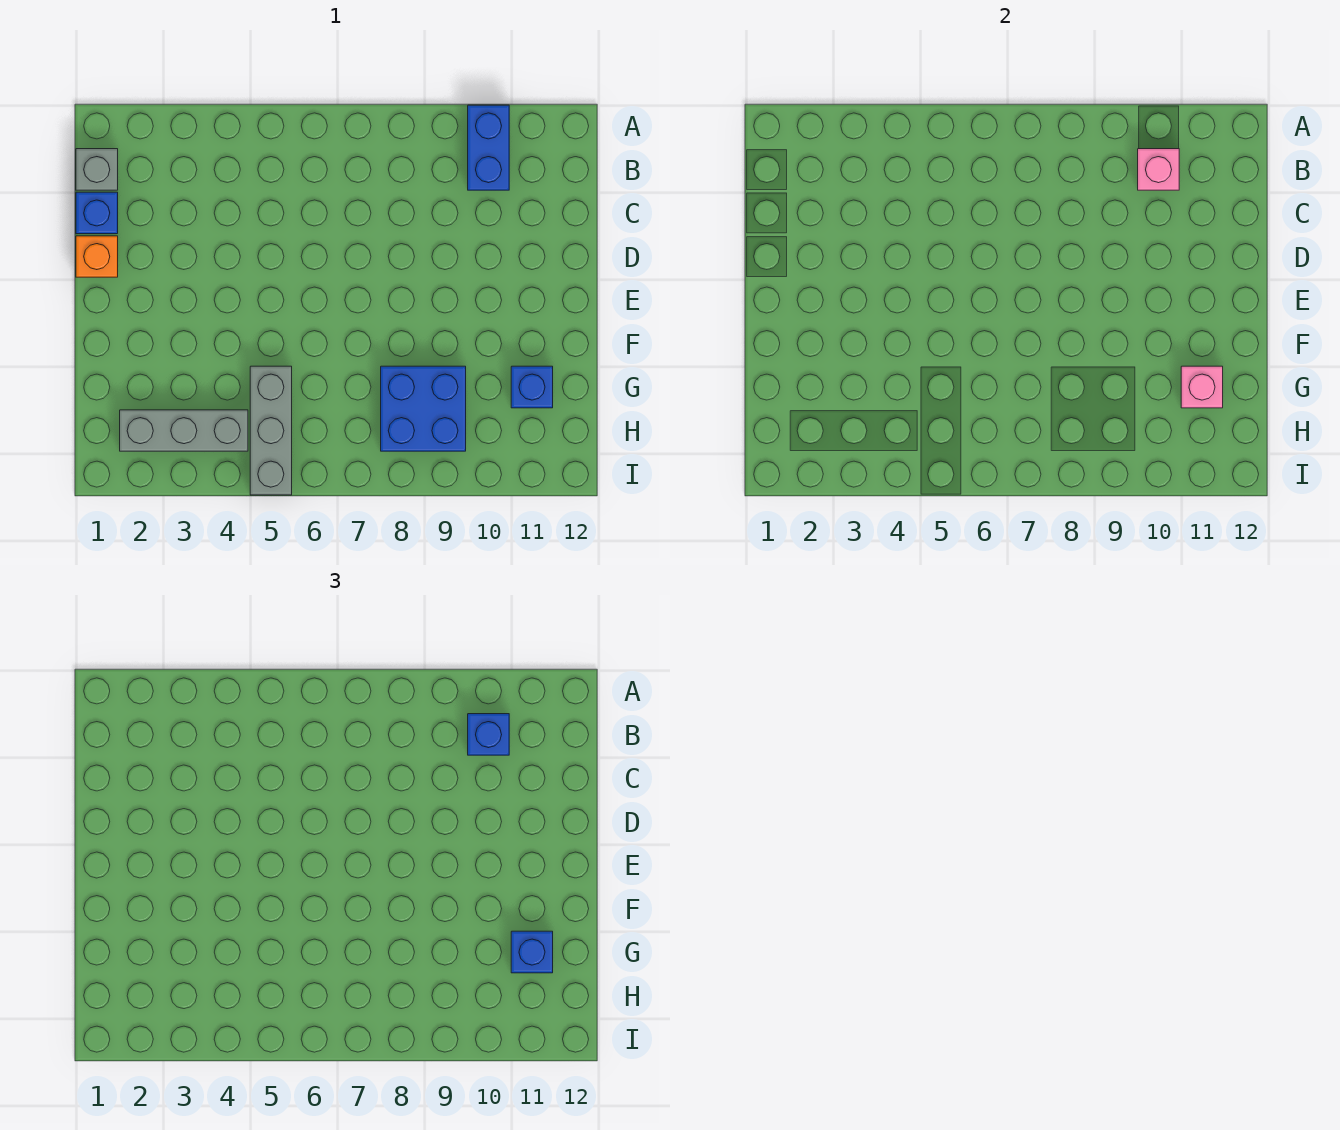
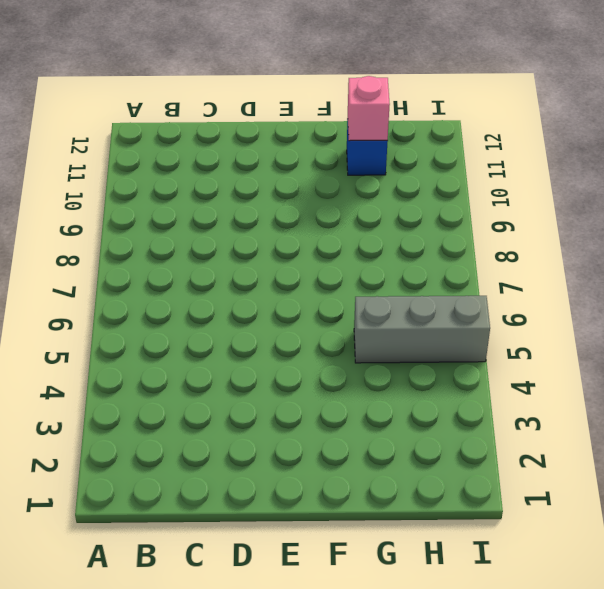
none -> blue 1x2 brick [468,105,509,190]
none -> grey 1x1 brick [76,149,118,190]
none -> blue 1x1 brick [76,192,118,234]

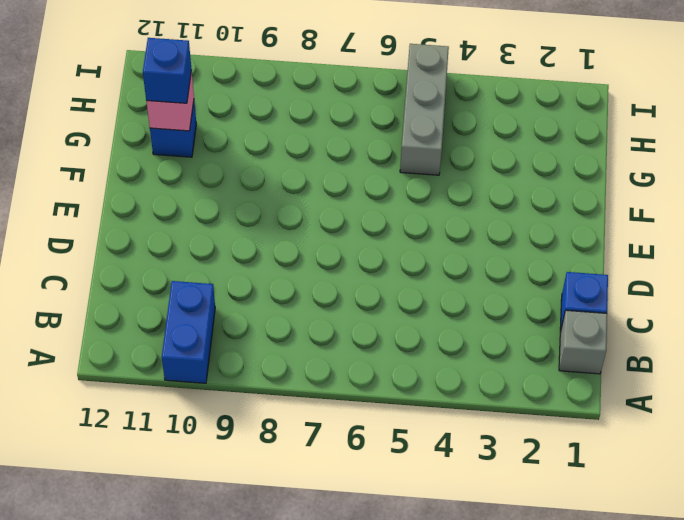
none -> orange 1x1 brick [76,236,118,277]
none -> blue 2x2 brick [381,366,466,451]
none -> grey 1x3 brick [120,410,248,451]

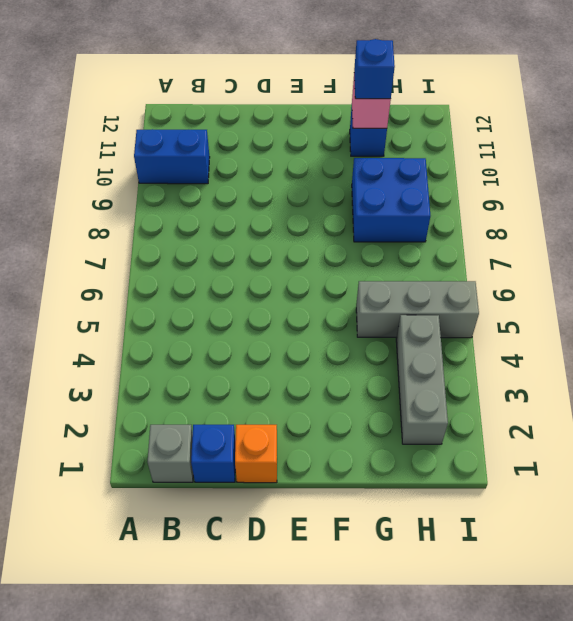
none -> pink 1x1 brick [1138,149,1179,190]
none -> blue 1x1 brick [468,714,509,755]

